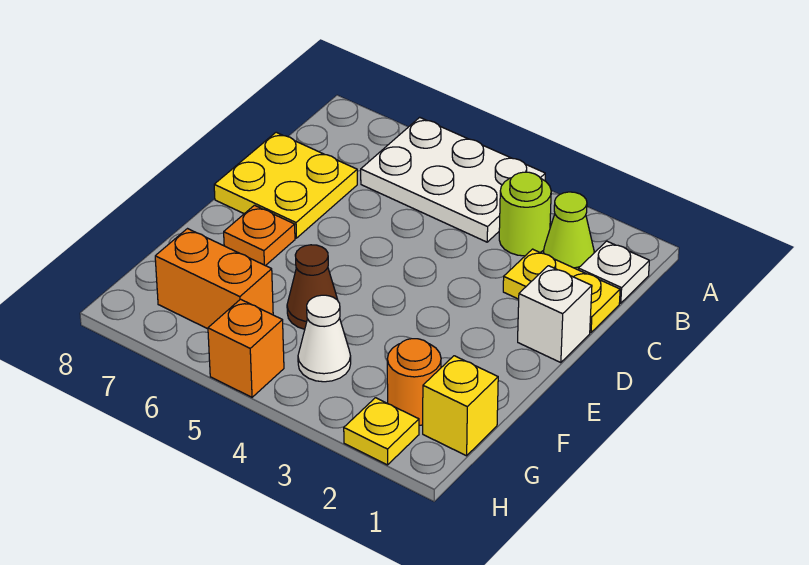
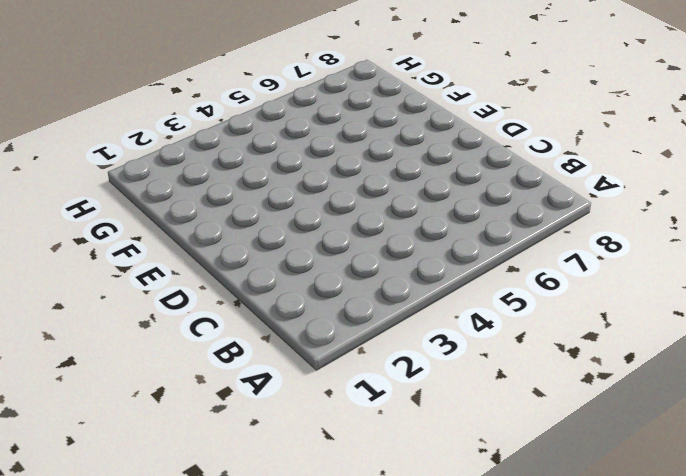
none -> white 2x3 plate [361,117,545,242]
none -> white 1x1 plate [578,241,649,303]
none -> lime 1x1 cone [543,192,594,270]

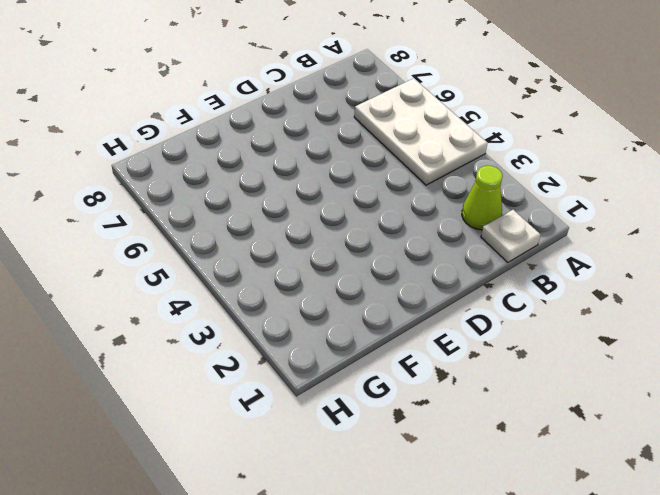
none -> lime 1x1 round brick [499,172,551,256]
none -> yellow 1x2 plate [503,249,620,333]
none -> yellow 2x2 plate [214,132,357,238]

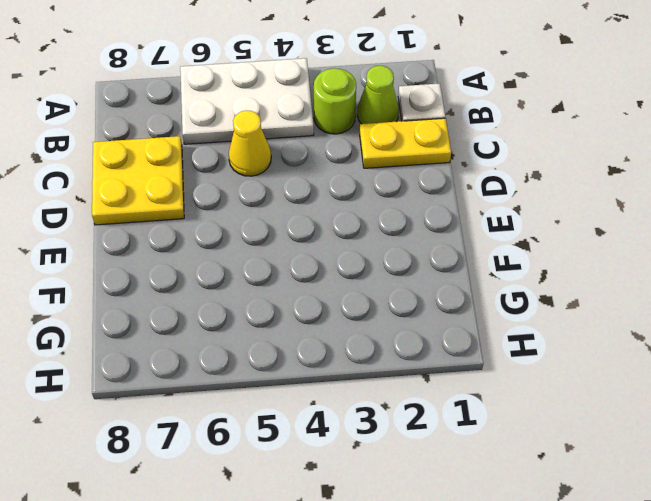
yellow 1x1 cone [229,110,271,176] -> none
none -> white 1x1 brick [518,266,592,363]
none -> orange 1x1 plate [224,205,295,266]
none -> brown 1x1 cone [287,245,338,329]

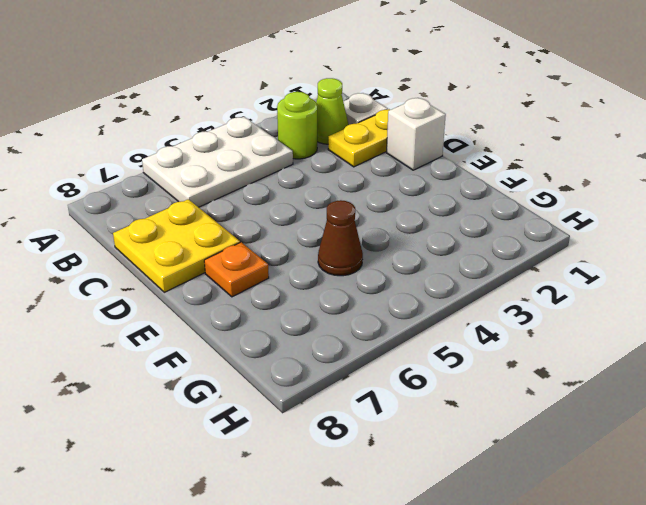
none -> yellow 1x1 brick [423,356,498,456]
none -> orange 1x1 round brick [387,339,441,425]
none -> white 1x1 cone [298,295,351,382]

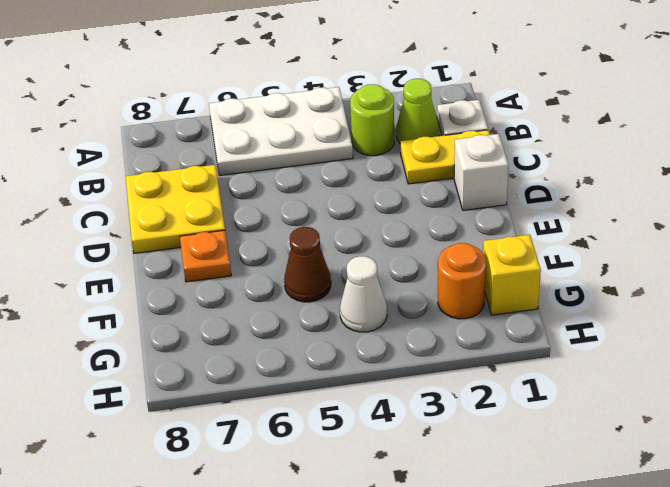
none -> orange 1x2 brick [155,229,273,329]
none -> yellow 1x1 plate [344,398,419,465]
none -> orange 1x1 brick [208,299,284,397]

